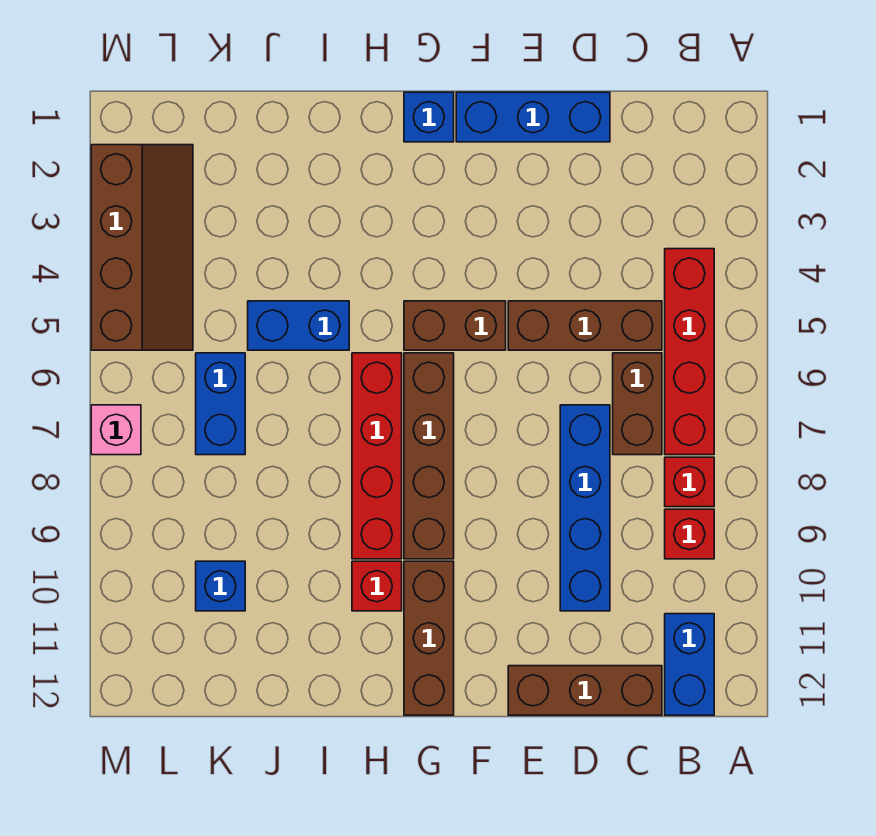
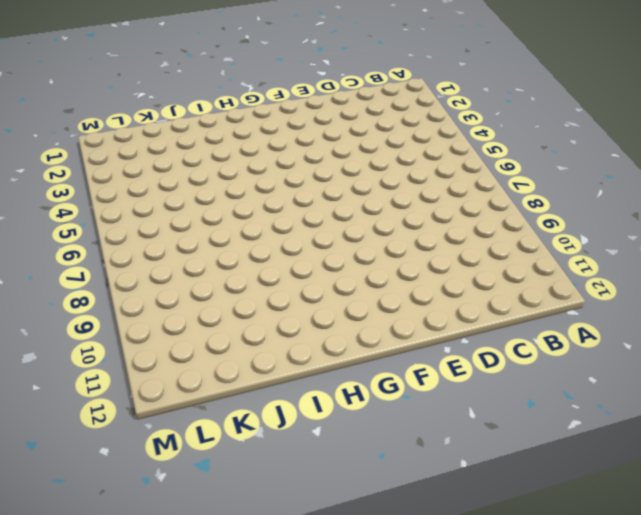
none -> red 1x4 brick [665,249,714,455]
none -> red 1x1 brick [665,457,714,507]
none -> red 1x1 brick [665,509,714,559]

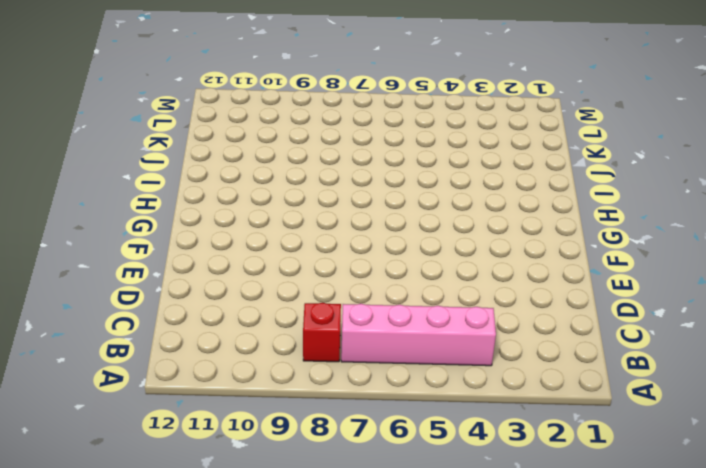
pink 1x4 brick [341,304,496,366] -> red 1x4 brick [665,249,714,455]
none -> red 1x1 brick [665,509,714,559]
none -> blue 1x2 brick [665,614,714,715]
none -> brown 1x3 brick [508,301,662,350]

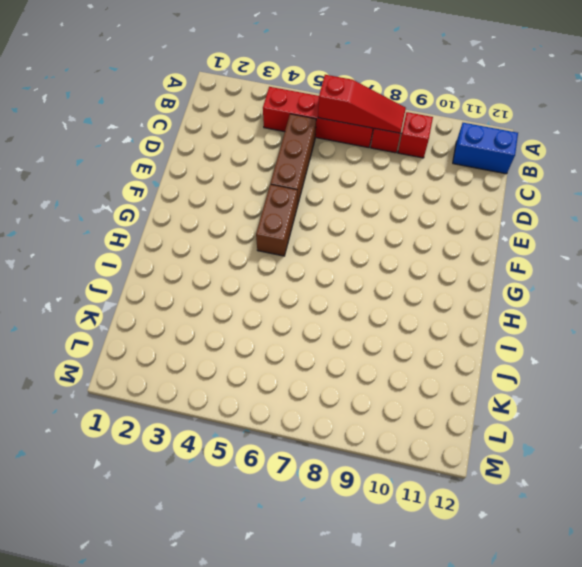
red 1x3 slope [318,75,406,133] -> none
none -> brown 1x2 brick [613,353,662,455]
none -> brown 1x3 brick [508,666,662,715]
none -> blue 1x3 brick [456,92,610,142]

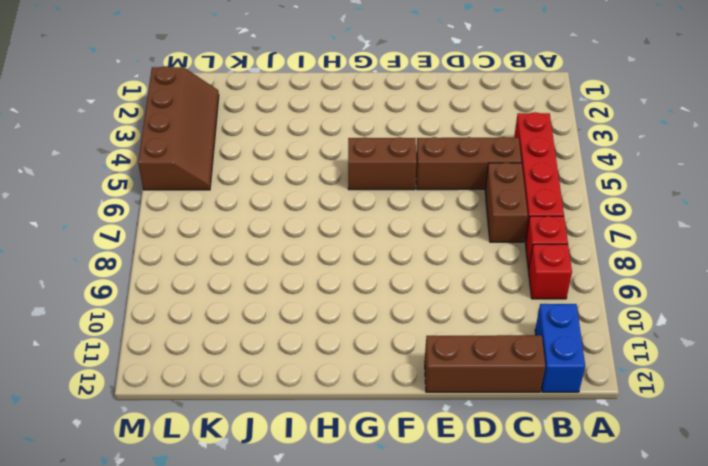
none -> blue 1x3 brick [456,92,610,142]
none -> blue 1x4 brick [560,405,610,611]
none -> blue 1x1 brick [404,92,454,142]

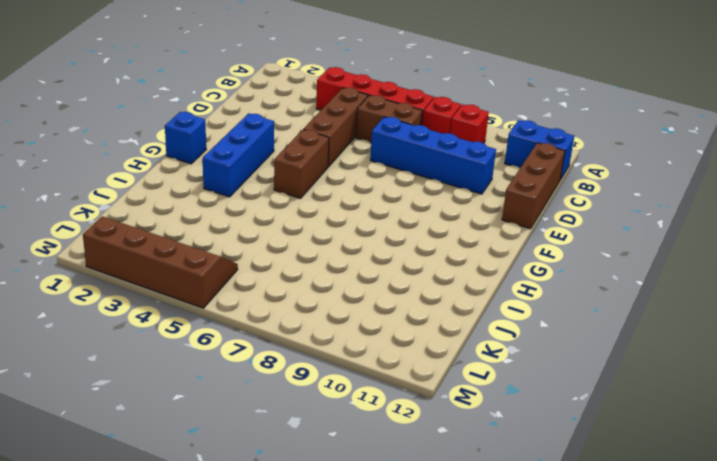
blue 1x3 brick [203,113,274,197] -> blue 1x3 brick moved to [456,92,610,142]
none -> brown 1x4 brick [404,353,454,559]
none -> brown 1x3 brick [404,561,454,715]
none -> red 1x4 brick [352,353,402,559]

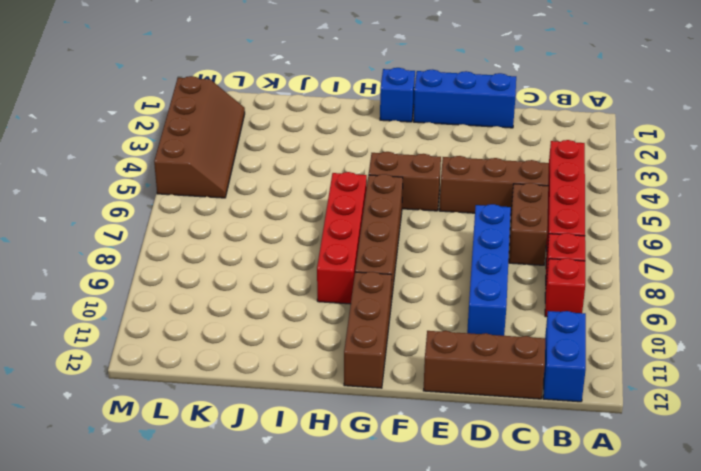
none -> red 1x1 brick [352,561,402,611]
none -> blue 1x2 brick [248,301,349,350]
none -> blue 1x2 brick [196,353,245,455]

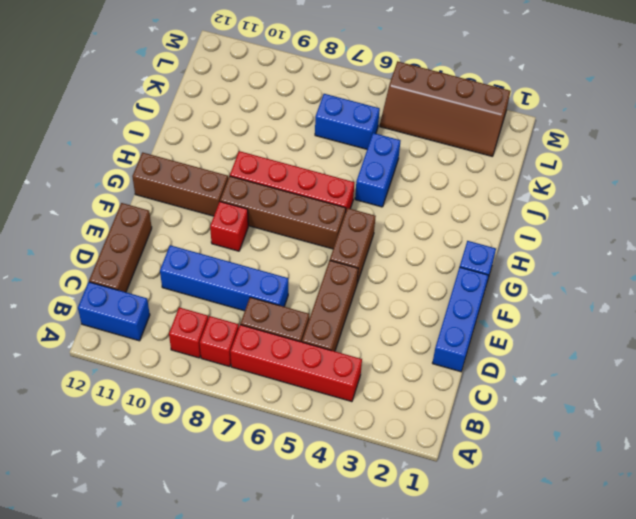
red 1x1 brick [210,202,248,251] -> red 1x1 brick moved to [352,561,402,611]
none -> blue 1x1 brick [196,561,245,611]
none -> pink 1x1 brick [91,405,141,455]

